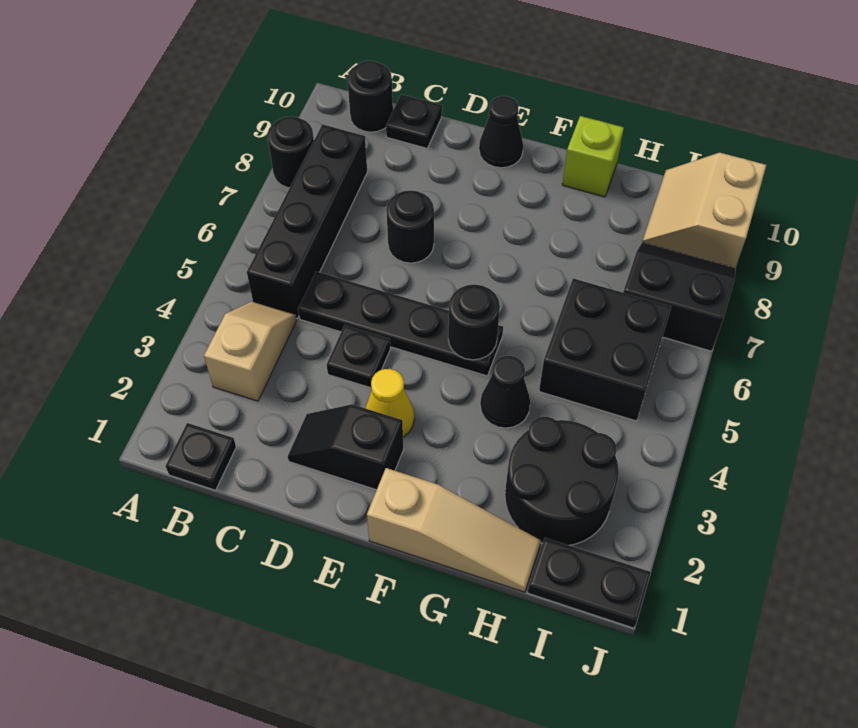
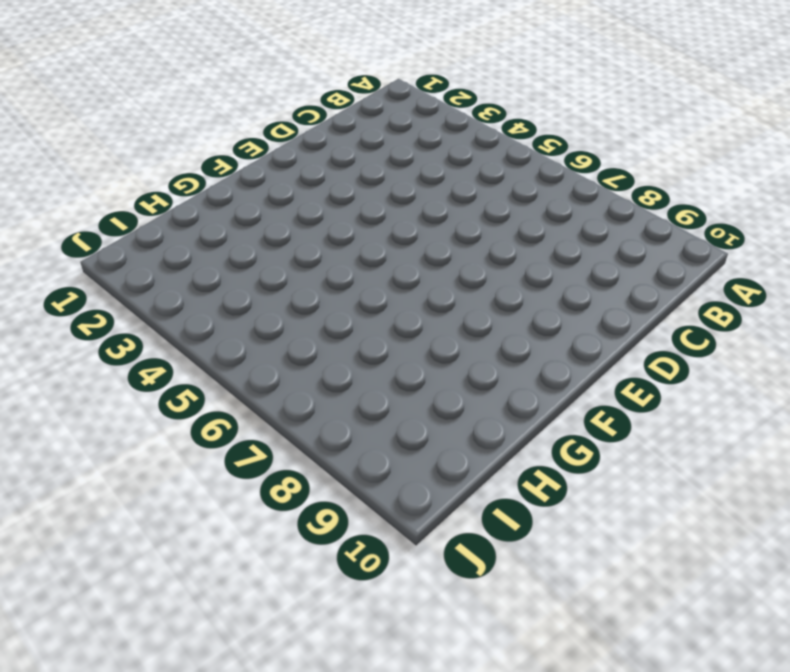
none -> black 1x1 round brick [267,117,314,188]
none -> black 1x1 plate [166,423,236,490]
none -> tan 1x2 slope [204,302,297,401]

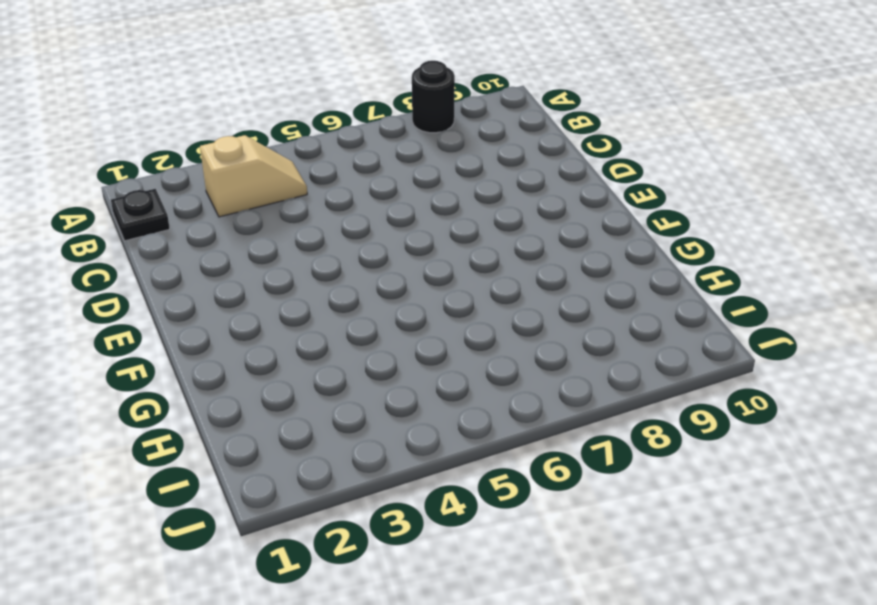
none -> black 1x4 brick [247,124,367,318]
none -> black 1x1 round brick [347,61,393,132]
none -> black 1x4 plate [298,272,503,376]

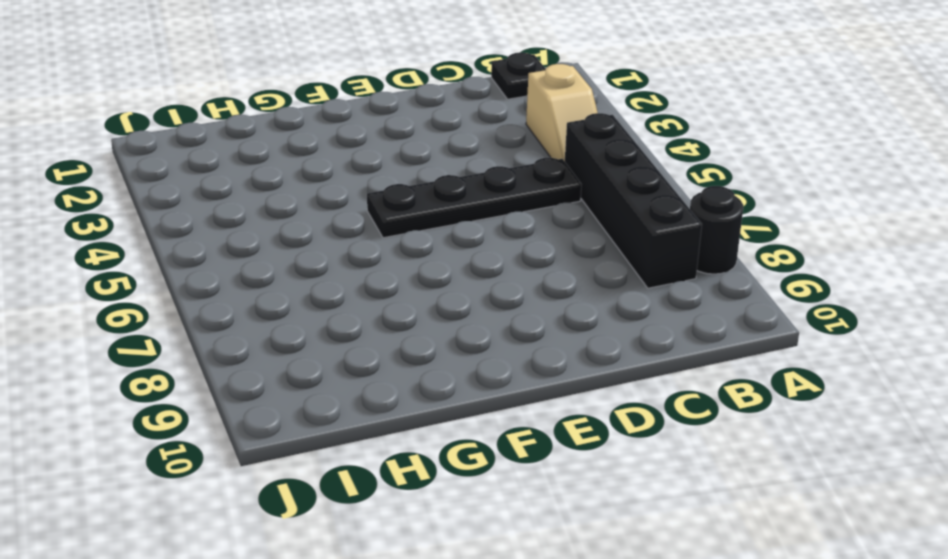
none -> black 1x1 round brick [347,61,393,132]
none -> black 1x1 plate [386,94,442,148]
none -> black 1x2 slope [288,404,404,490]

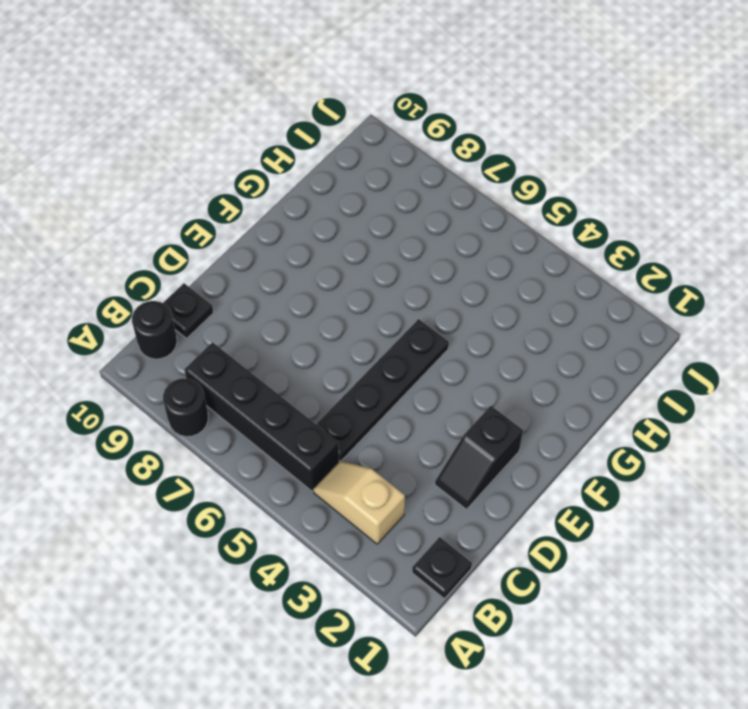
none -> black 1x1 plate [327,325,390,388]
none -> black 1x1 round brick [386,190,434,263]
none -> yellow 1x1 cone [366,369,414,437]

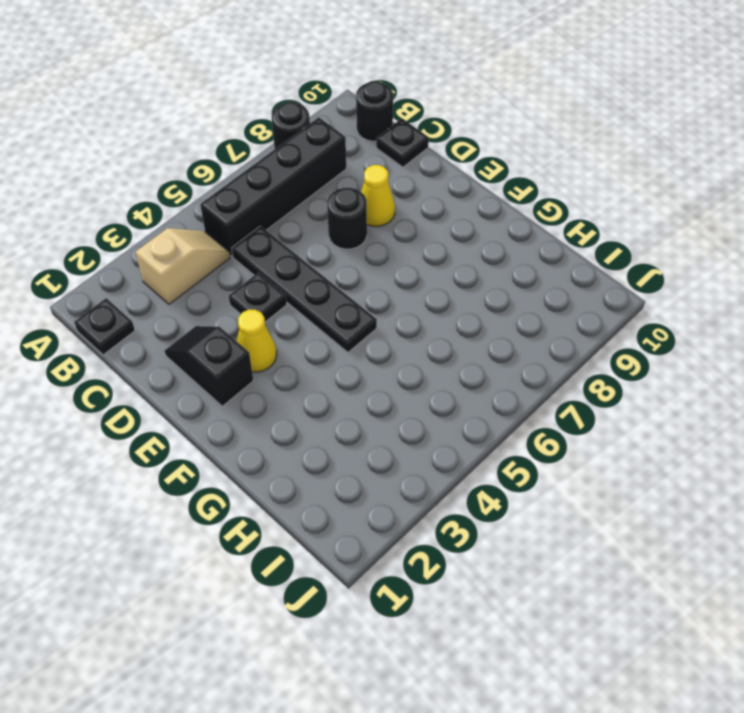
yellow 1x1 cone [361,165,395,226] -> none
none -> black 1x1 cone [479,96,523,168]
none -> tan 1x3 slope [367,468,541,592]
none -> black 1x1 cone [480,356,530,428]

